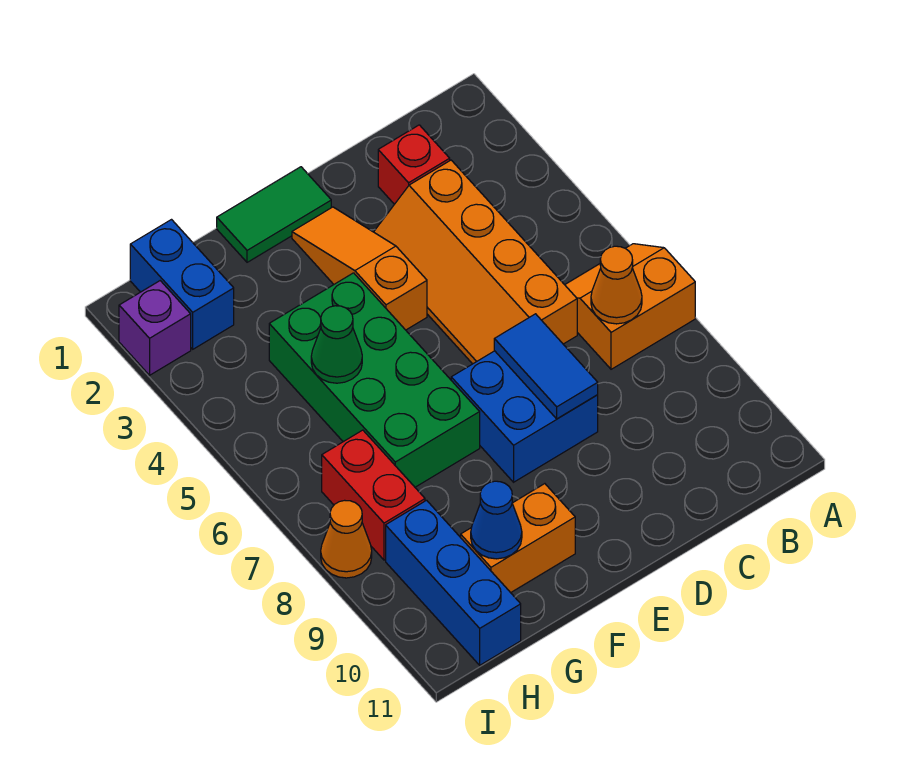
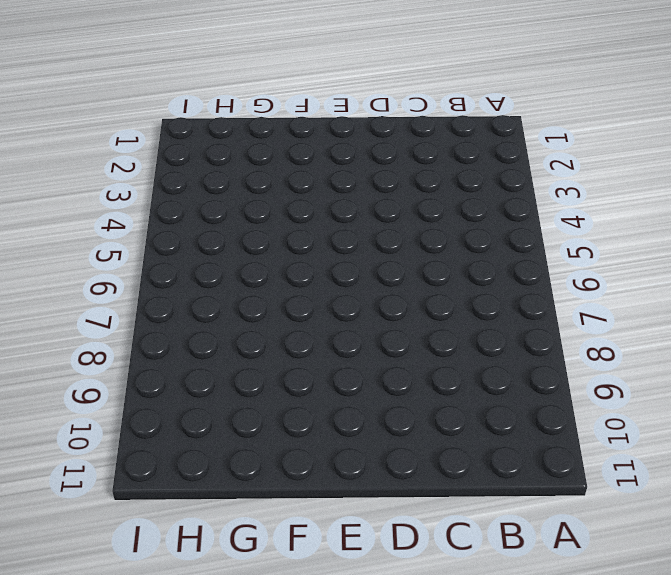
none -> orange 2x2 slope [565,244,695,369]
none -> red 1x1 brick [378,125,450,204]
none -> orange 2x4 slope [374,160,577,364]

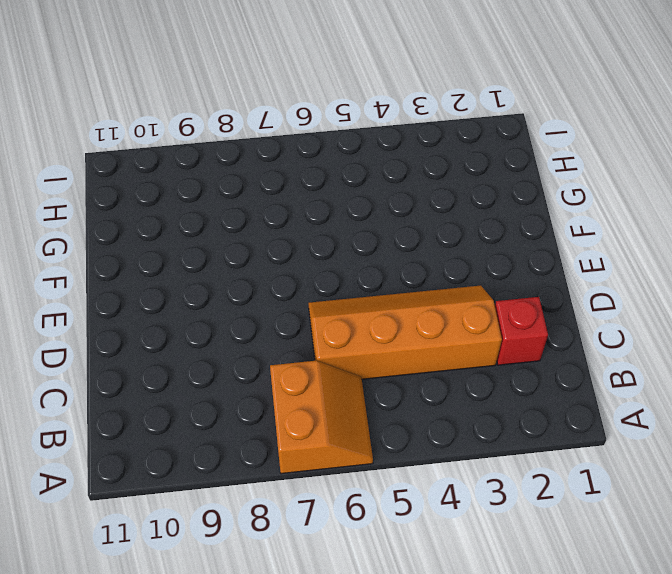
none -> blue 2x2 brick [451,351,598,482]
none -> green 1x2 tile [217,167,331,262]
none -> orange 1x3 slope [292,207,427,330]

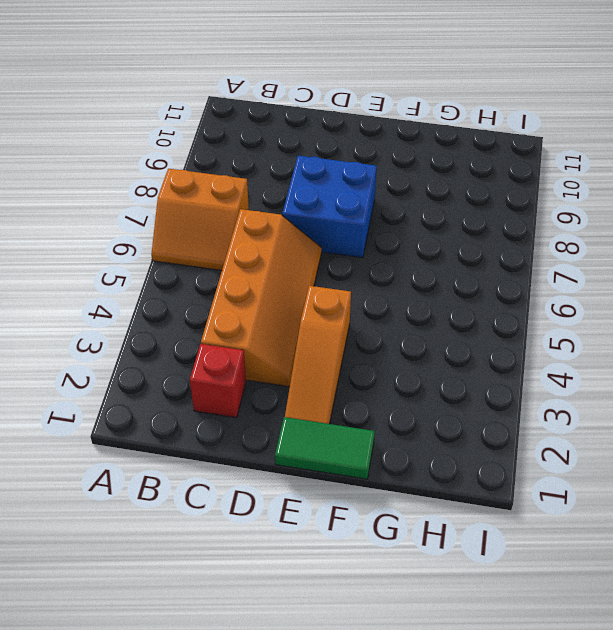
none -> green 2x4 brick [269,273,480,487]
none -> orange 1x2 brick [461,484,575,593]
none -> blue 1x2 brick [130,220,234,349]

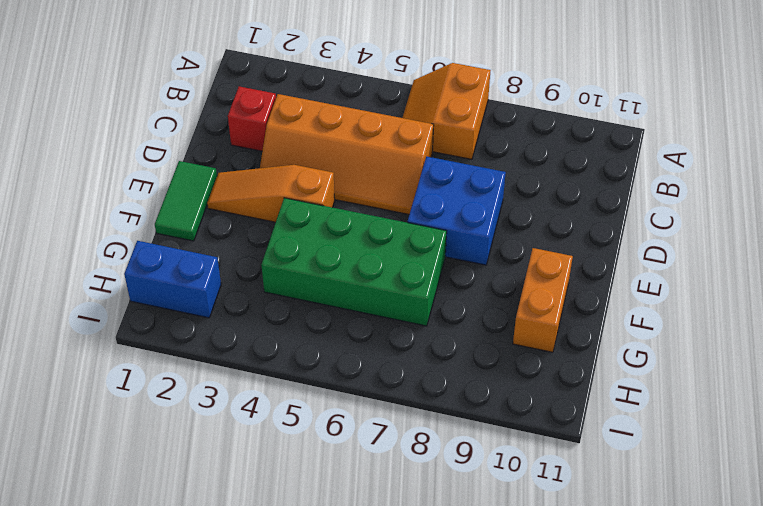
none -> red 1x2 brick [322,430,425,560]
none -> blue 1x3 brick [386,500,521,665]
none -> purple 1x1 brick [119,281,191,375]

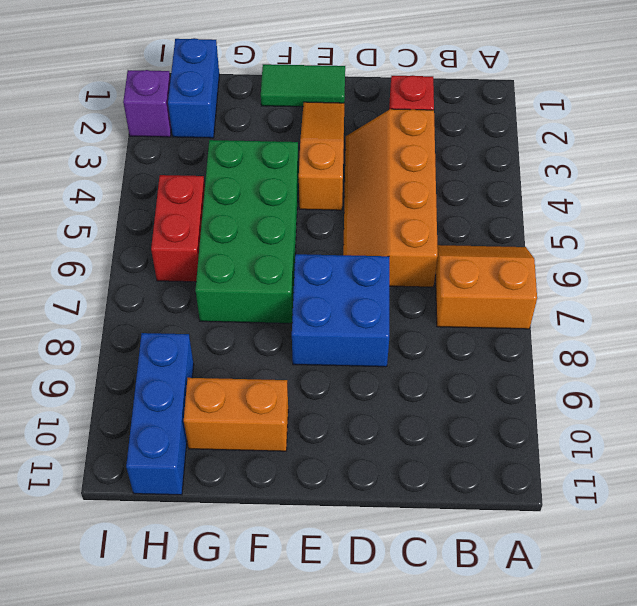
red 1x2 brick [151,175,205,282] -> red 1x2 brick moved to [322,430,425,560]
none -> orange 1x1 cone [321,500,372,578]
none -> orange 1x1 cone [591,246,642,324]
none -> blue 1x2 tile [494,314,598,419]

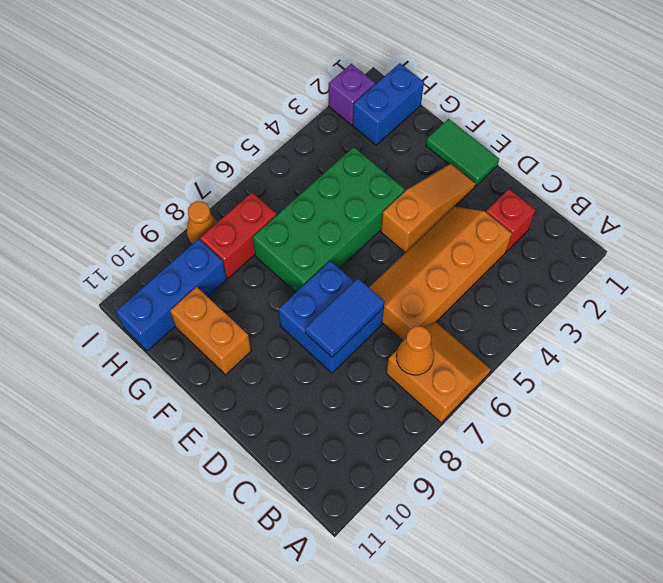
none -> green 1x1 cone [311,306,362,383]
none -> blue 1x1 cone [471,481,522,559]

